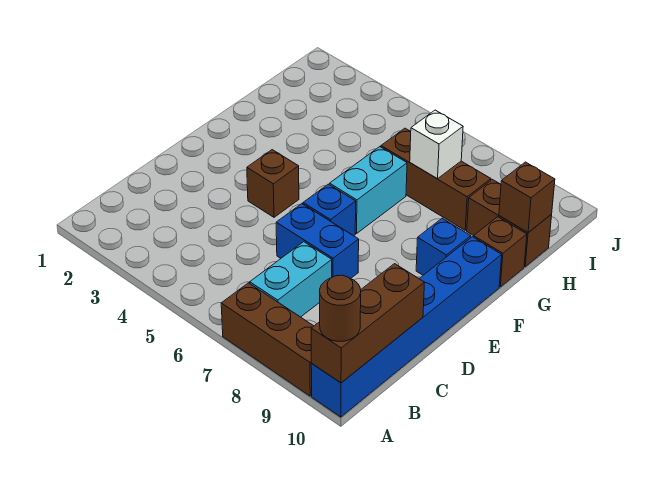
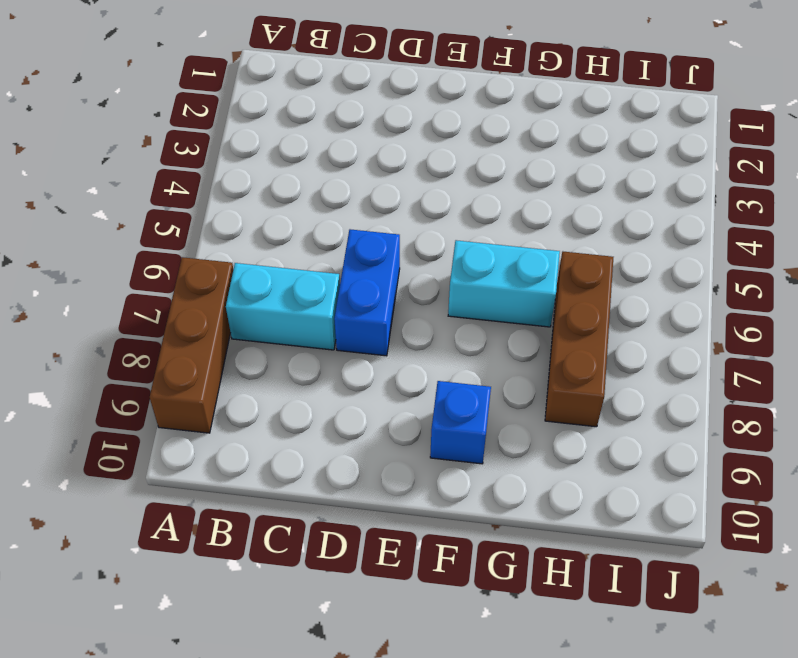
none -> blue 1x6 brick [311,237,502,417]
none -> brown 1x1 brick [247,150,299,217]
none -> blue 1x1 brick [303,184,356,236]

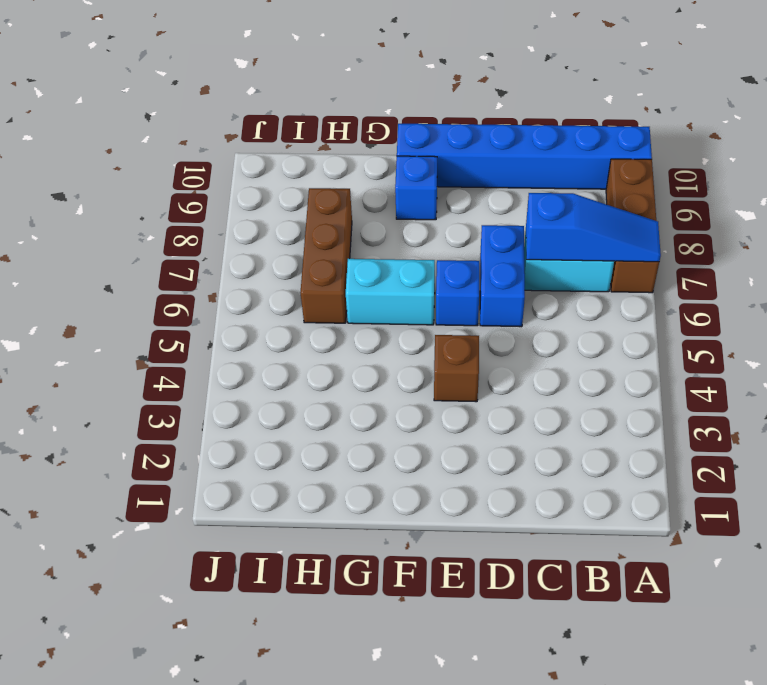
blue 1x3 slope [526,193,661,262] -> none
none -> brown 1x1 brick [474,217,527,287]
none -> brown 1x2 brick [467,180,552,267]
none -> brown 1x3 brick [311,264,425,383]

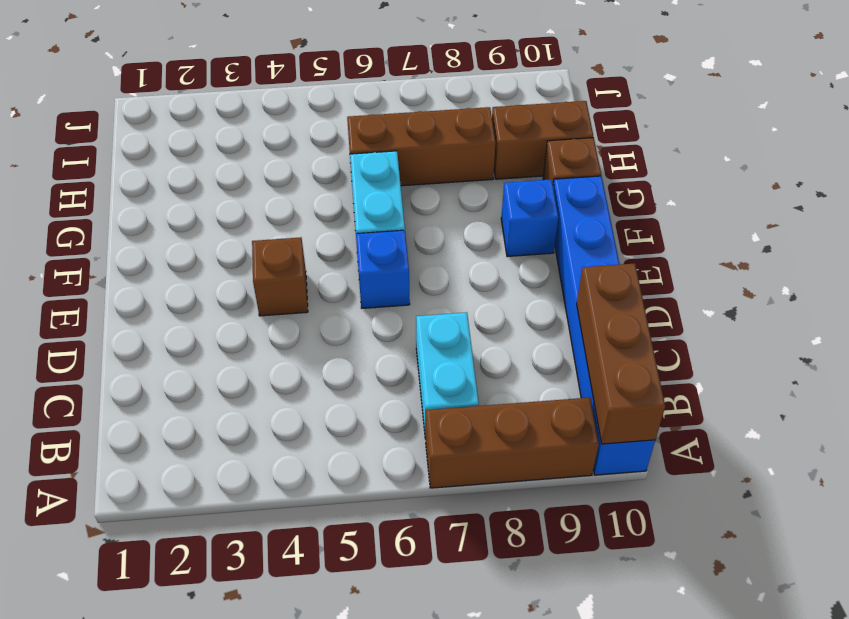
none -> blue 1x2 brick [276,204,359,279]
none -> white 1x1 brick [410,110,463,179]
none -> brown 1x1 brick [499,162,555,232]

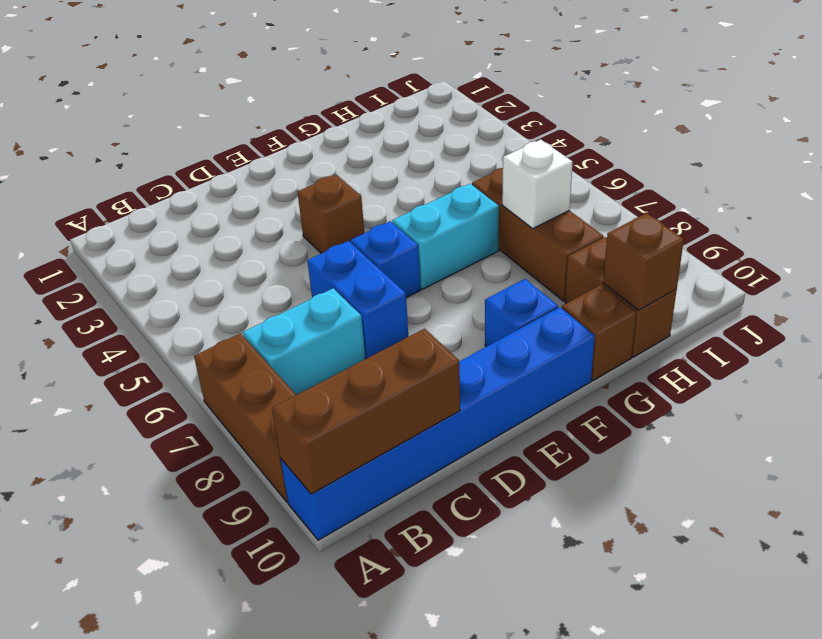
none -> brown 1x1 round brick [320,275,361,341]

